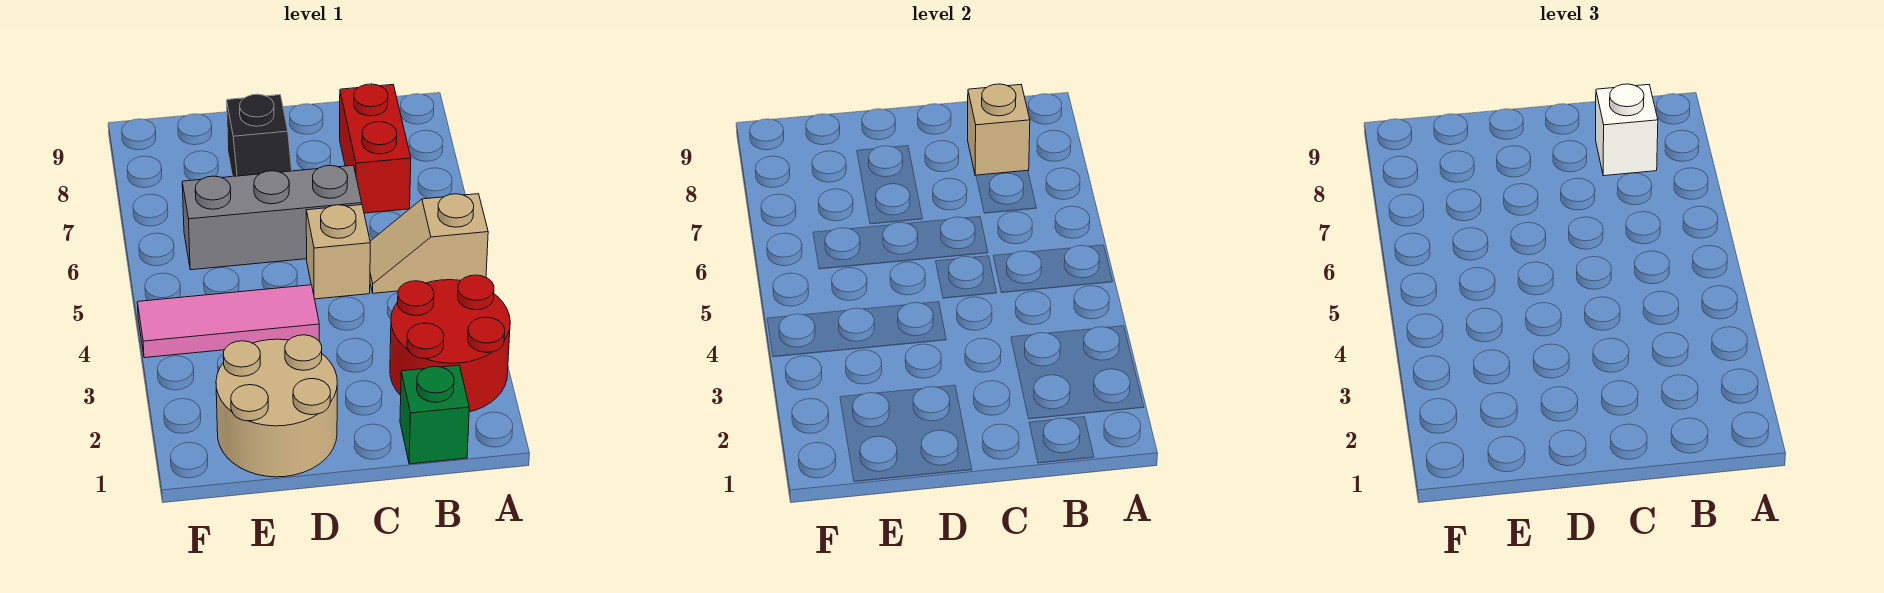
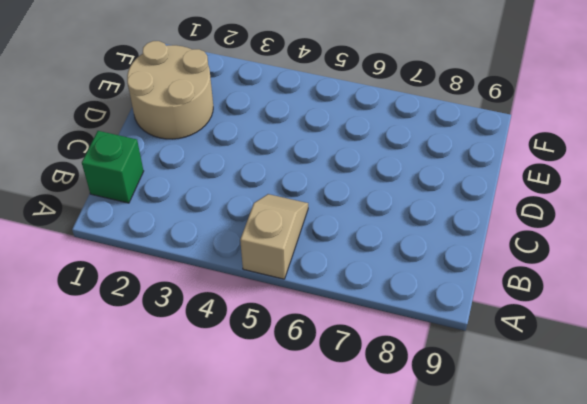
none -> red 2x2 round brick [390,275,510,412]
none -> red 1x2 brick [340,84,411,213]

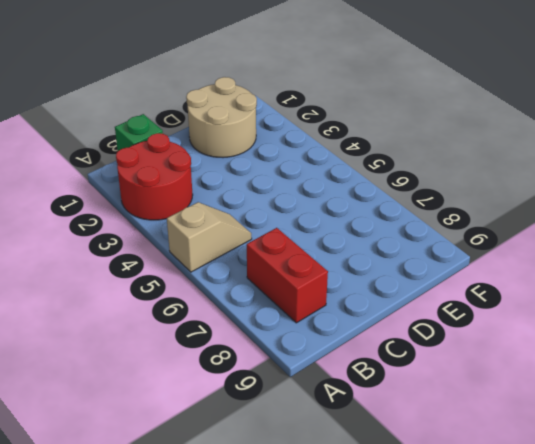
none -> tan 1x1 brick [306,205,370,299]
none -> grey 1x3 brick [182,165,362,270]

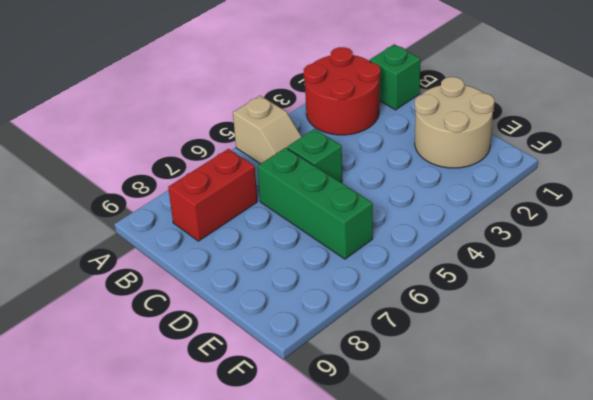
green 1x1 brick [287,129,342,182] -> tan 1x1 brick [306,205,370,299]
green 1x3 brick [258,148,373,259] -> grey 1x3 brick [182,165,362,270]
none -> pink 1x3 tile [137,285,319,358]
none -> black 1x2 slope [227,94,292,177]

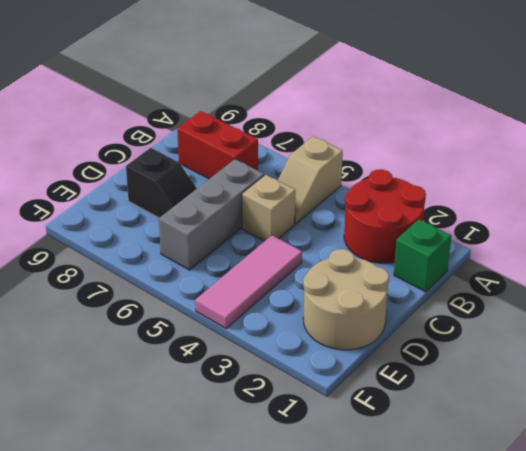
none -> tan 1x1 brick [968,84,1030,176]
none -> white 1x1 brick [1596,84,1658,176]

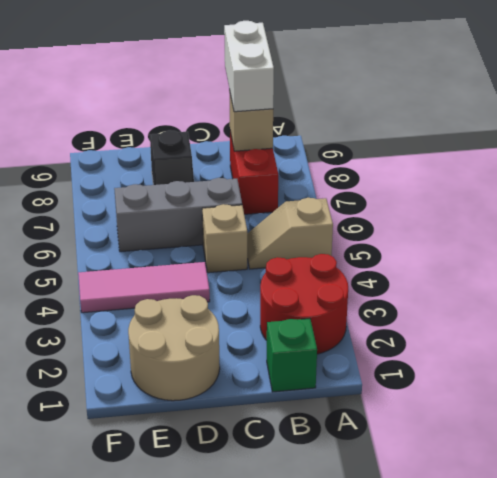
white 1x2 brick [224,21,274,112] -> white 1x1 brick [1596,84,1658,176]

